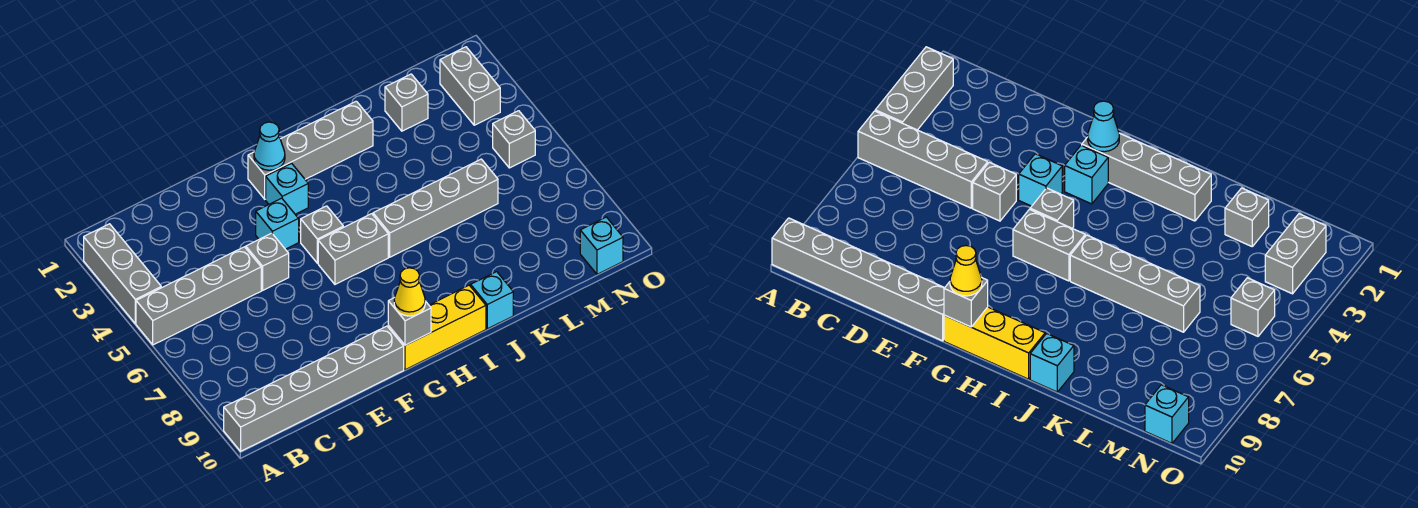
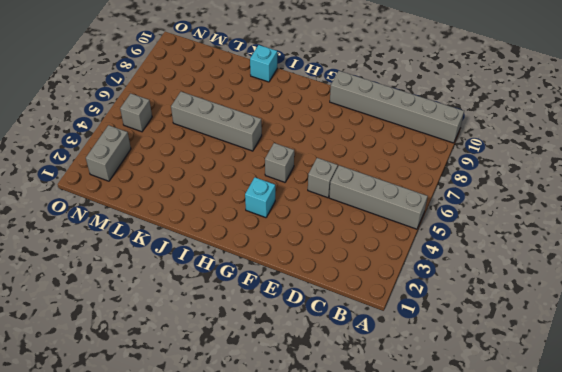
none -> grey 1x3 brick [84,224,161,324]
none -> cyan 1x1 brick [256,198,299,249]
none -> grey 1x4 brick [248,101,373,199]

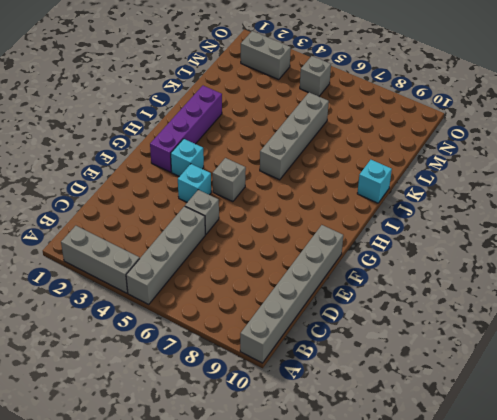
purple 1x4 brick [150,86,222,172] -> grey 1x4 brick [248,101,373,199]
none -> grey 1x2 brick [318,214,388,284]
none -> yellow 1x3 brick [388,285,486,370]
none -> grey 1x1 brick [385,74,428,131]

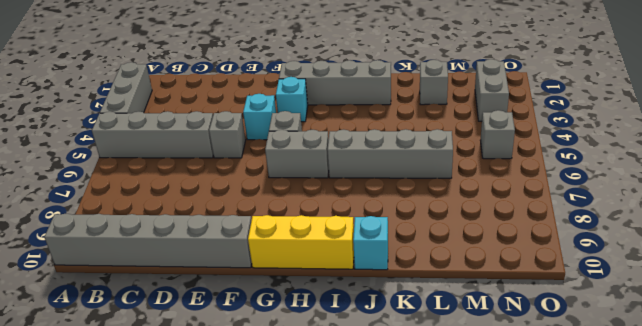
none -> cyan 1x1 brick [580,217,623,274]
none -> cyan 1x1 cone [254,122,285,170]
none -> grey 1x1 brick [388,298,431,345]

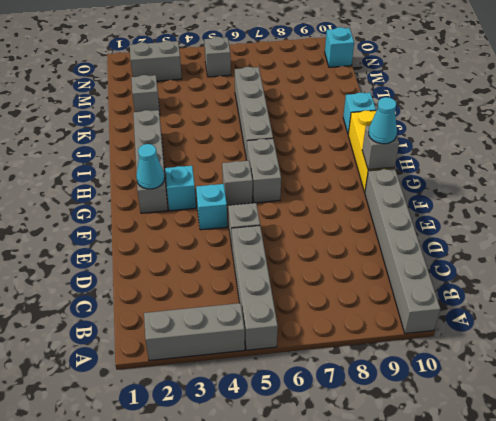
cyan 1x1 cone [368,97,397,144] -> yellow 1x1 cone [394,268,425,316]

